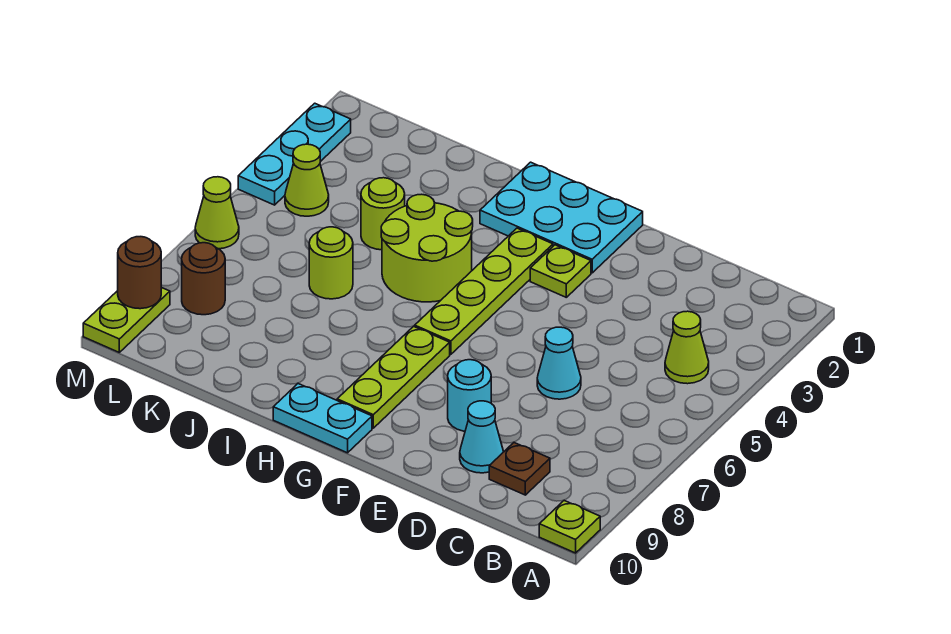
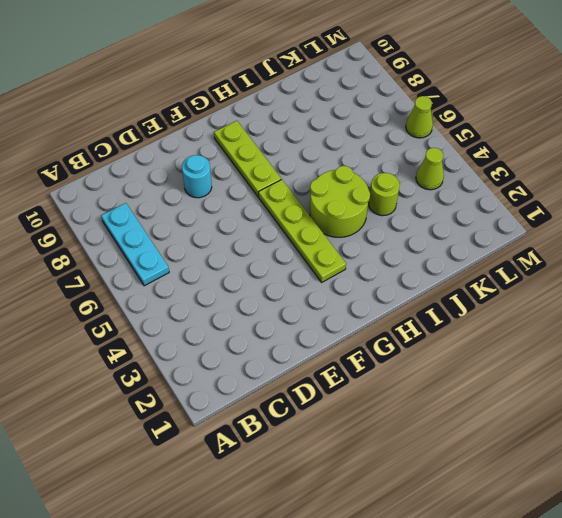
cyan 1x3 plate [101,203,169,286] -> cyan 1x3 plate moved to [238,103,351,205]
none -> lime 1x1 plate [539,501,600,553]
none -> lime 1x1 cone [665,311,709,384]
none -> brown 1x1 plate [489,443,550,495]

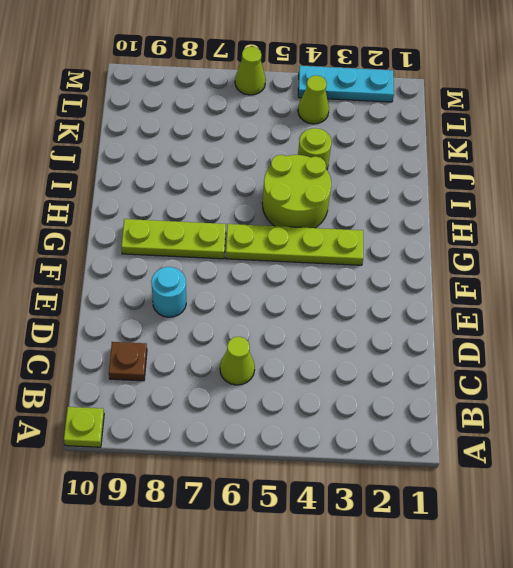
lime 1x1 cone [220,337,255,385] -> lime 1x1 cone moved to [665,311,709,384]
none -> cyan 1x1 cone [537,327,581,399]
none -> cyan 1x1 cone [460,401,503,473]
none -> cyan 2x3 plate [480,162,643,273]

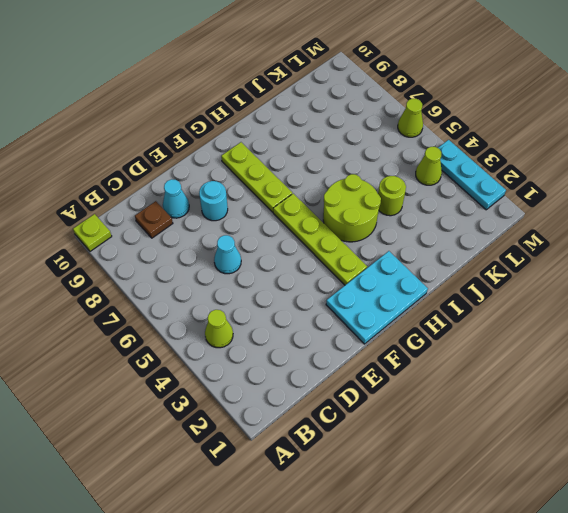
none -> lime 1x1 plate [530,245,591,297]
none -> cyan 1x2 plate [273,384,372,453]
none -> lime 1x1 round brick [309,227,353,299]

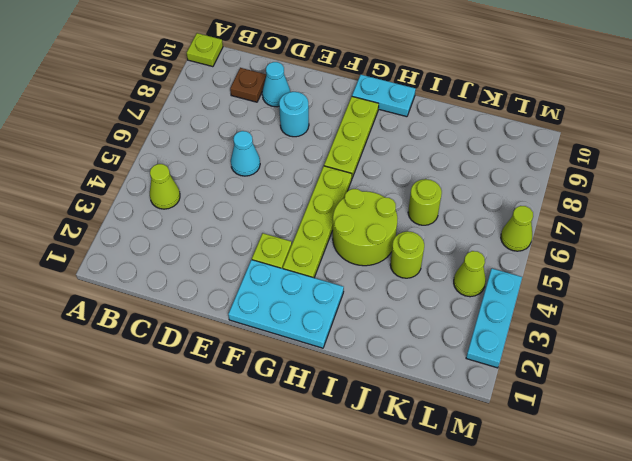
none -> brown 1x1 round brick [182,243,225,315]
none -> lime 1x2 plate [83,287,170,352]
none -> brown 1x1 round brick [118,237,161,309]

